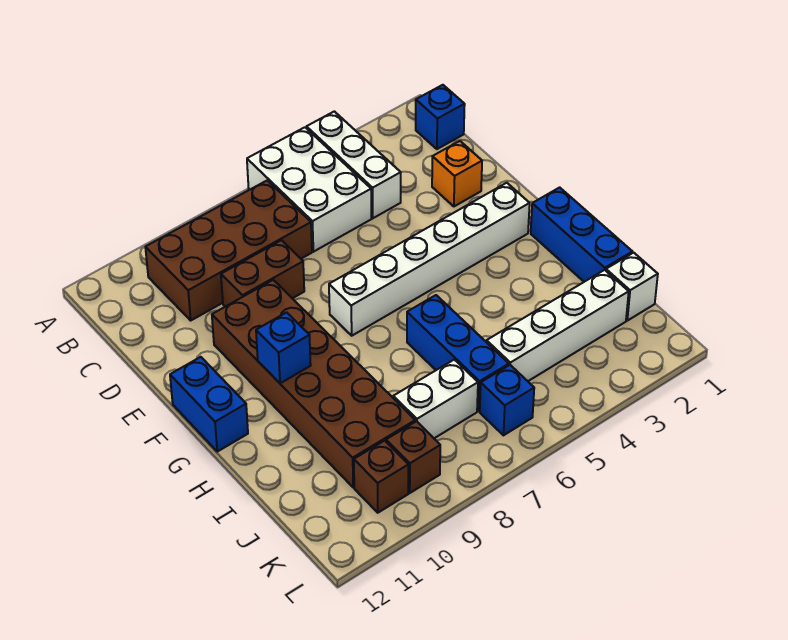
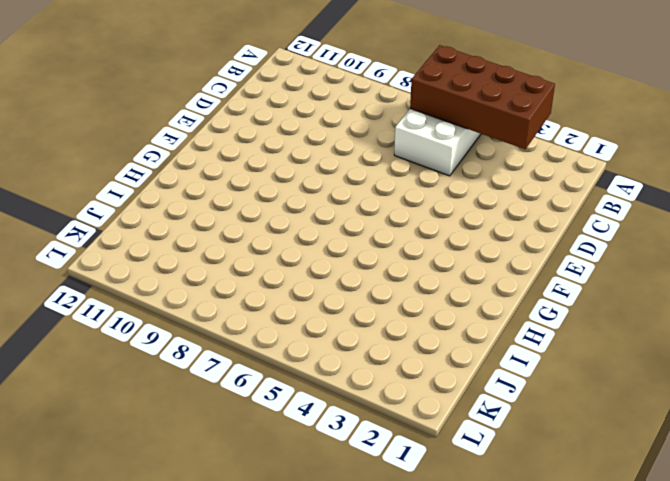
brown 2x4 brick [410,45,555,149] -> brown 2x4 brick moved to [145,180,312,320]
none -> white 1x3 brick [306,111,401,218]
none -> blue 1x1 brick [416,85,465,149]
none -> orange 1x1 brick [432,141,482,206]

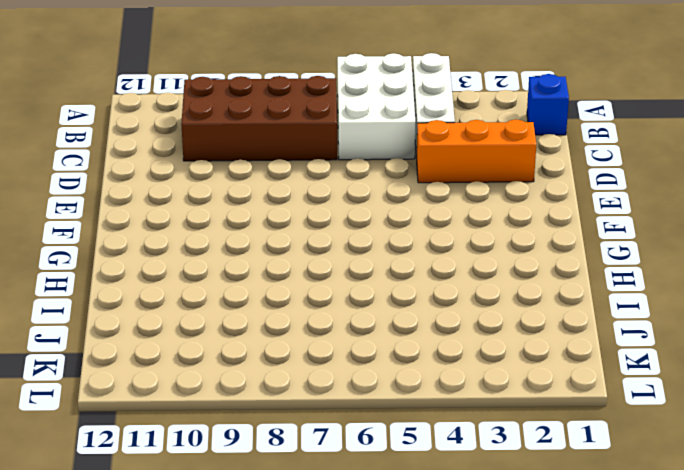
orange 1x3 brick [416,119,536,183] -> orange 1x1 brick [432,141,482,206]
none -> brown 1x2 brick [221,240,304,307]
none -> brown 2x6 brick [212,280,415,487]
none -> white 1x6 brick [329,183,530,336]

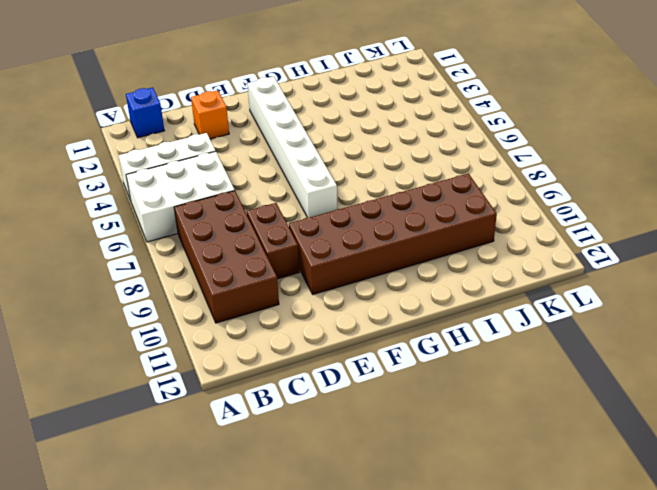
none -> blue 1x2 brick [170,357,248,452]
none -> blue 1x3 brick [531,187,632,282]
none -> blue 1x3 brick [407,295,509,411]

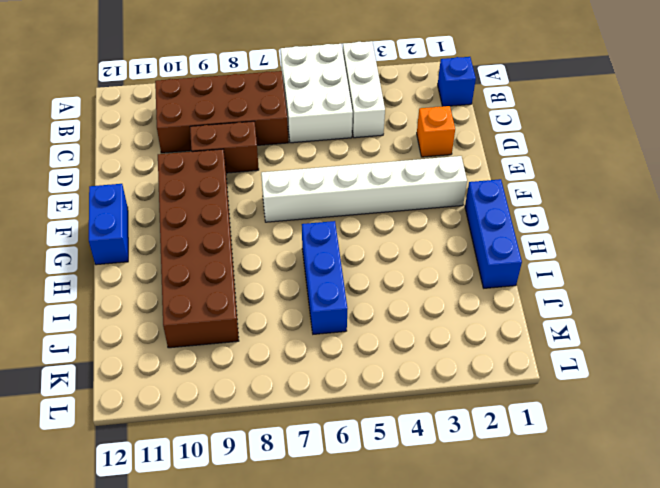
none -> white 1x1 brick [606,253,658,321]
none -> white 1x4 brick [487,270,629,381]
none -> white 1x2 brick [393,360,478,438]

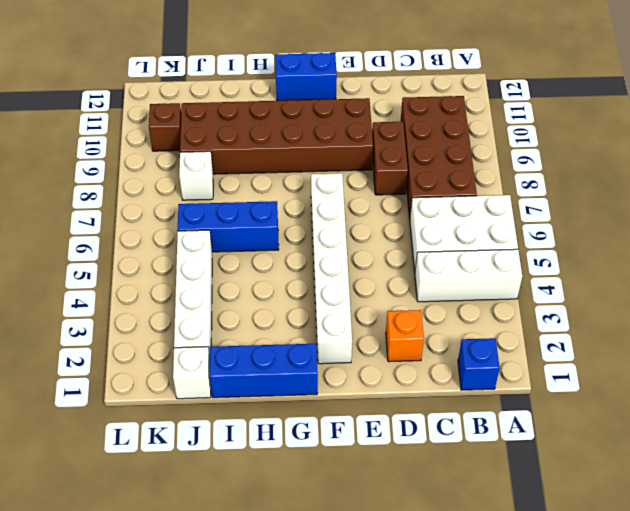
white 1x1 brick [179,151,213,200] -> white 1x2 brick [393,360,478,438]
none -> blue 1x1 brick [480,365,534,435]
none -> brown 1x1 brick [386,421,440,493]
none -> blue 1x1 brick [256,312,311,383]

